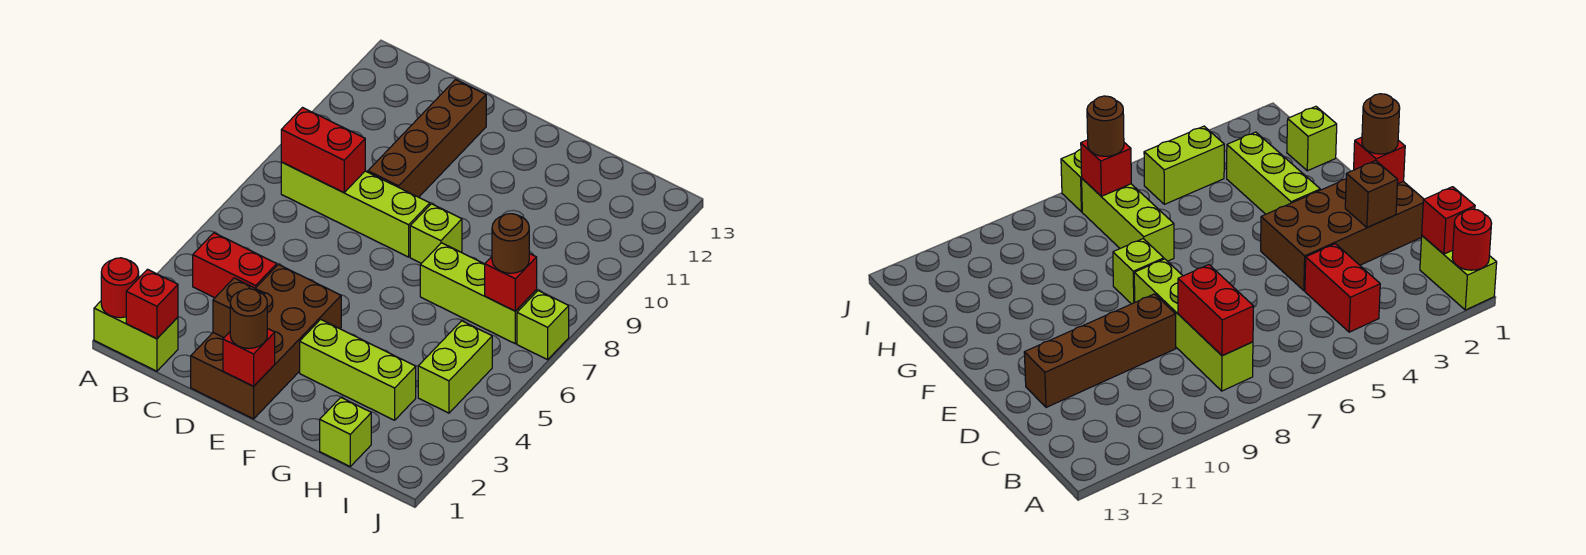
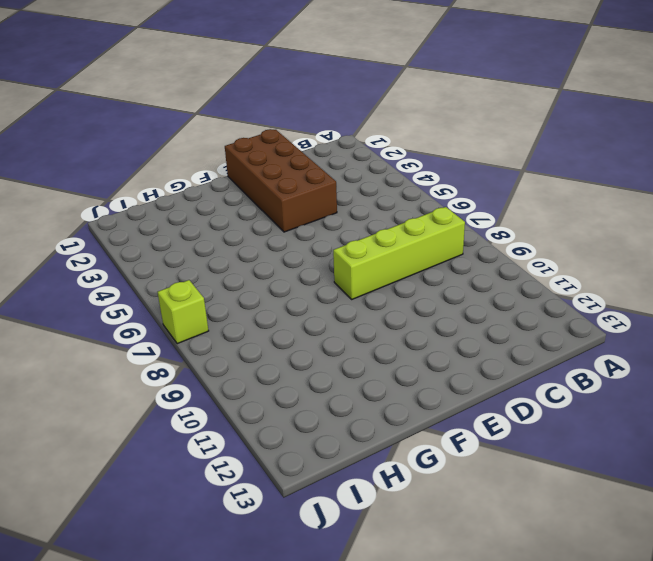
none -> lime 1x2 brick [94,301,178,371]
none -> red 1x2 brick [193,233,277,298]
none -> brown 1x4 brick [368,80,486,197]

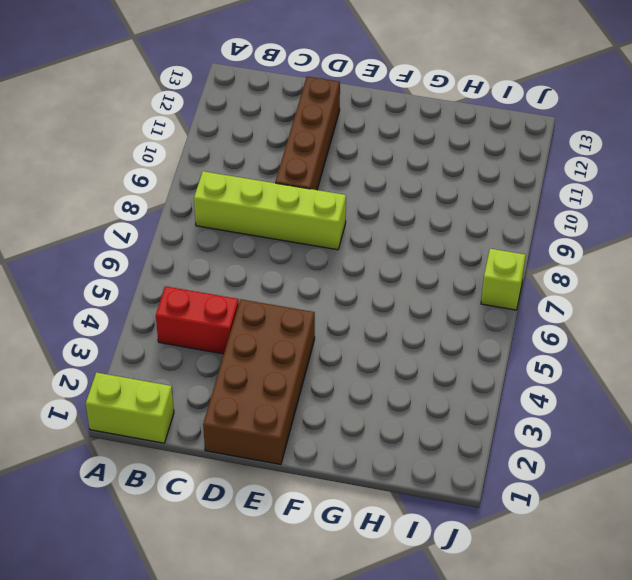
none -> lime 1x3 brick [300,319,416,420]
none -> lime 1x1 brick [410,204,462,263]
none -> lime 1x3 brick [420,243,537,344]

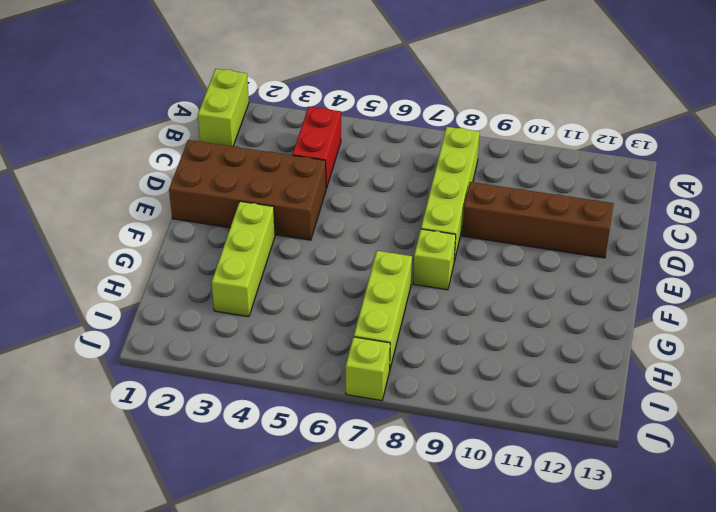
none -> lime 1x1 brick [320,398,371,466]
none -> lime 1x2 brick [418,321,492,413]
none -> red 1x1 round brick [101,258,139,318]

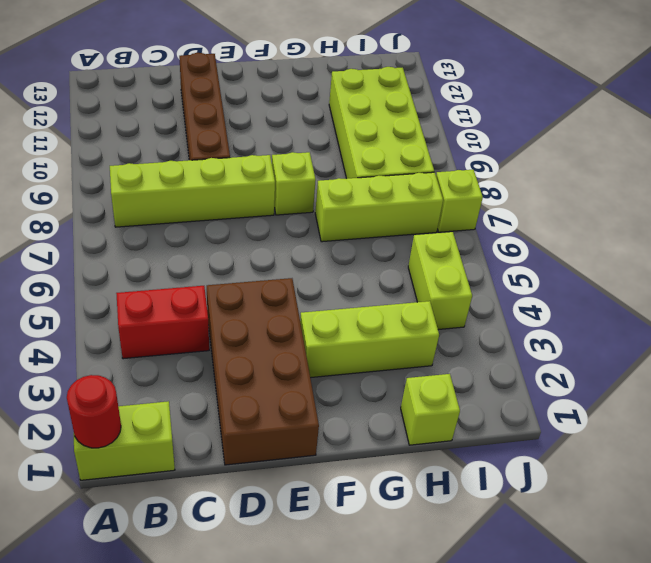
lime 2x4 brick [329,67,434,179] -> none
none -> red 1x1 brick [126,269,178,339]
none -> red 1x2 brick [281,108,365,193]
none -> brown 1x1 brick [213,278,265,338]

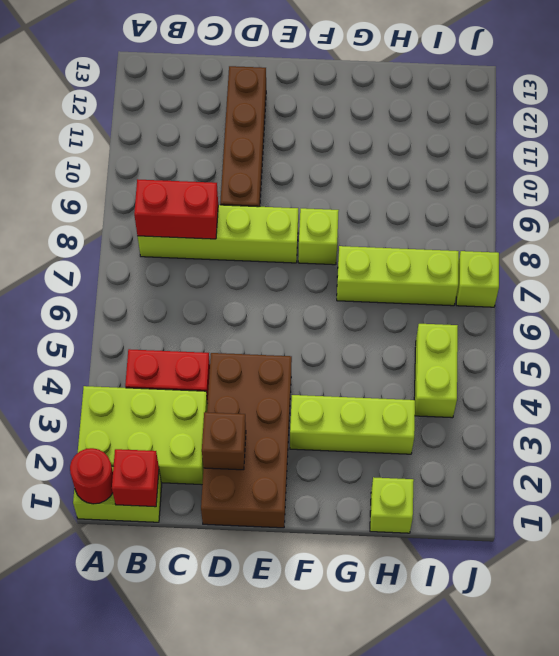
lime 2x3 brick [78,386,208,485] -> none
none -> red 1x1 brick [223,328,275,386]
none -> red 1x1 brick [485,253,537,311]
none -> brown 1x1 round brick [230,289,267,349]

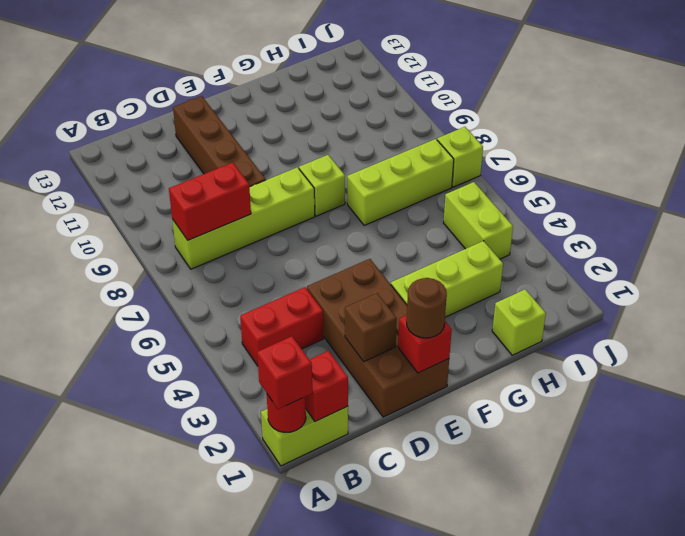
red 1x1 brick [257,336,312,409] -> red 1x1 brick moved to [485,253,537,311]
none -> brown 1x1 round brick [492,214,529,273]

